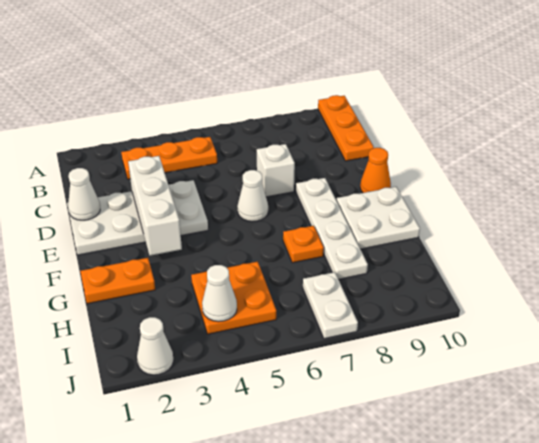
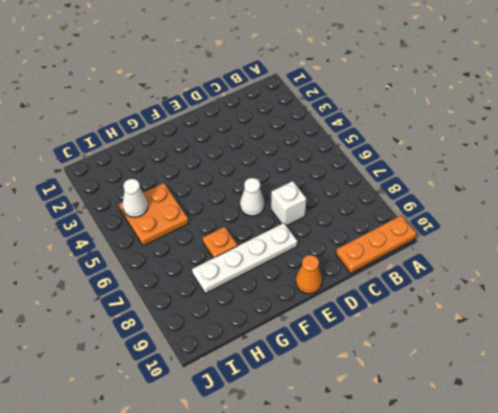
none -> orange 1x3 plate [121,137,217,179]
none -> white 2x4 plate [67,180,208,255]
none -> white 2x2 plate [337,187,420,249]

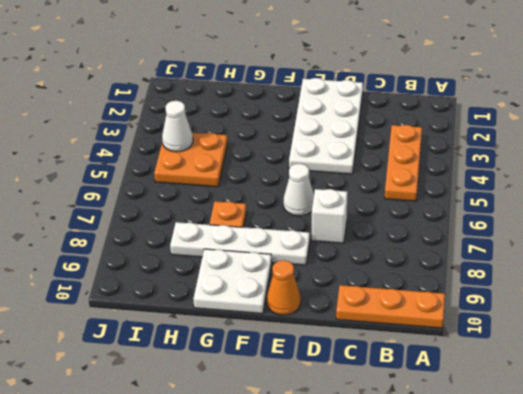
none -> orange 1x2 plate [80,258,155,304]
none -> white 1x2 plate [303,272,358,339]
none -> white 1x1 cone [137,317,174,375]

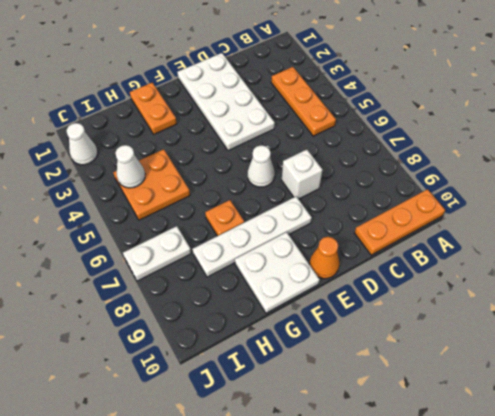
none -> white 1x1 cone [68,168,100,220]
none -> white 1x3 brick [128,156,182,256]

